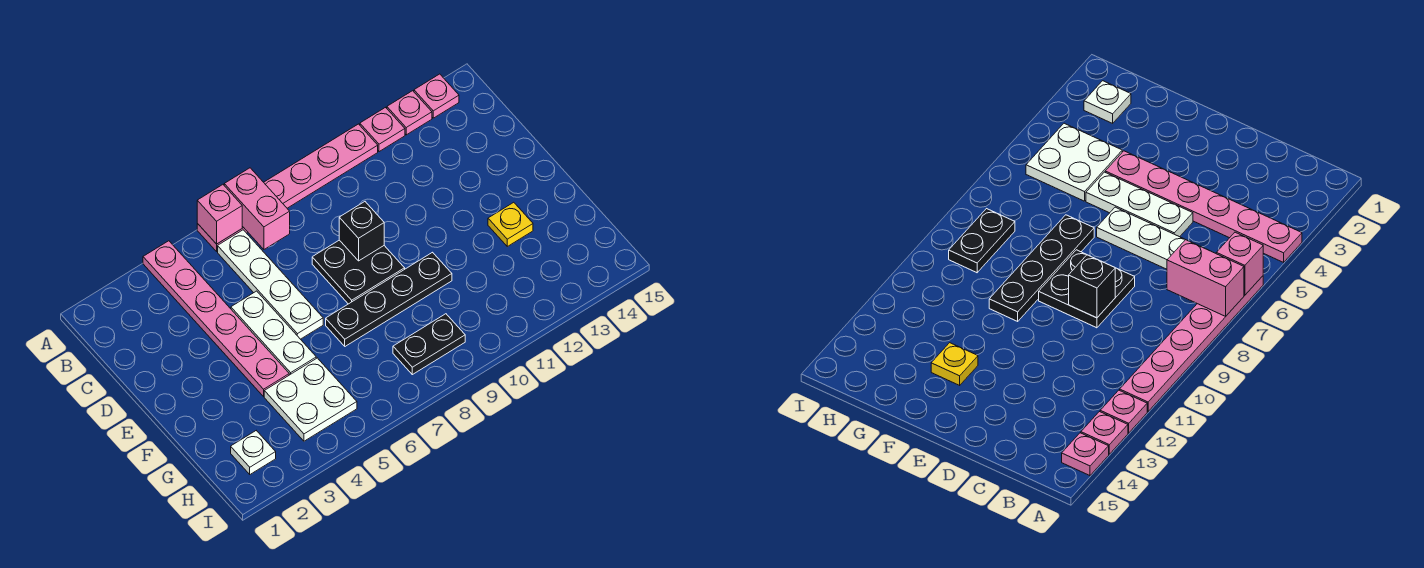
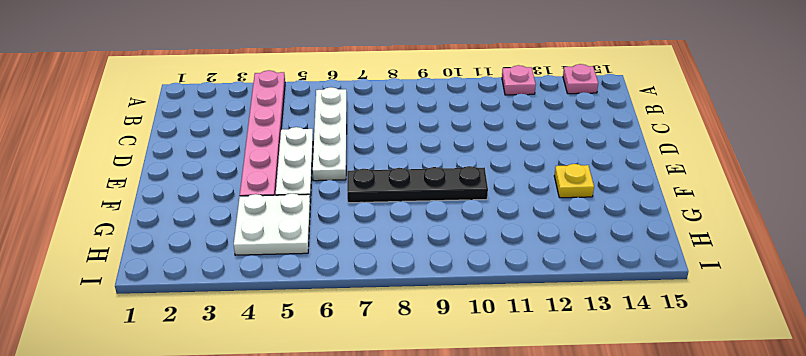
none -> pink 1x6 plate [197,124,378,251]
none -> pink 1x1 plate [387,91,432,135]
none -> black 2x2 plate [312,240,405,304]

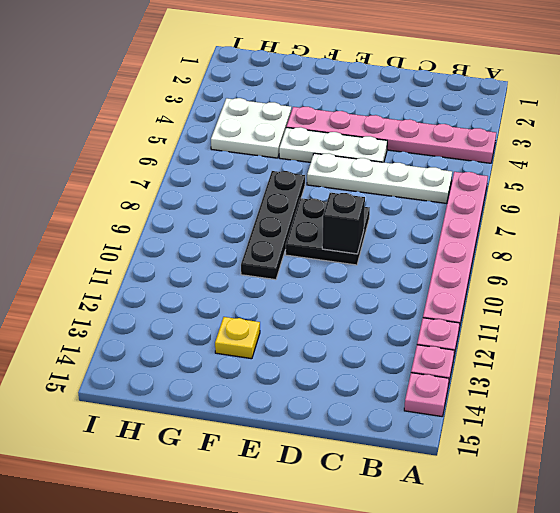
none -> white 1x1 plate [231,431,276,474]
none -> black 1x2 plate [393,314,465,375]
none -> pink 1x1 brick [197,185,242,244]

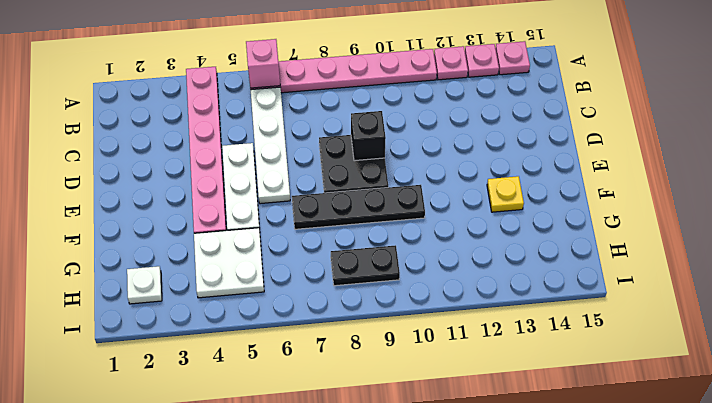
none -> pink 1x2 brick [224,168,290,249]

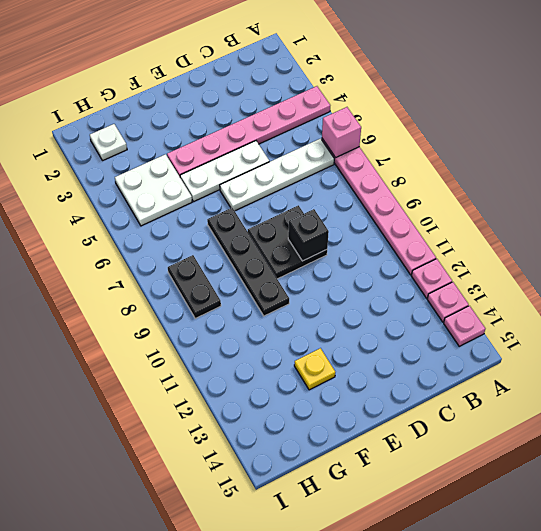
none -> pink 1x2 brick [224,168,290,249]

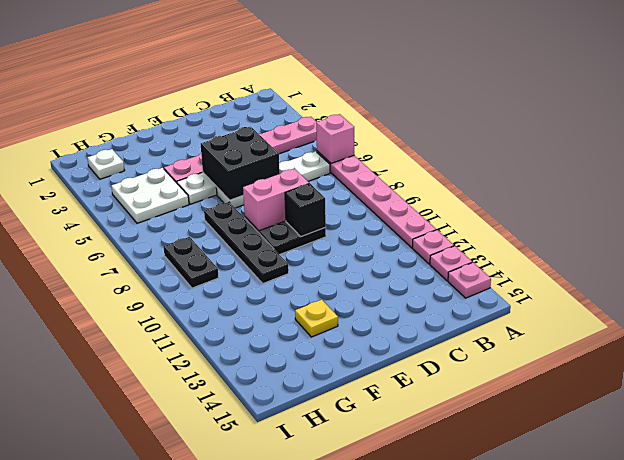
black 2x2 brick [201,127,280,200] -> none
pink 1x2 brick [243,169,309,231] -> pink 1x2 brick moved to [224,168,290,249]

